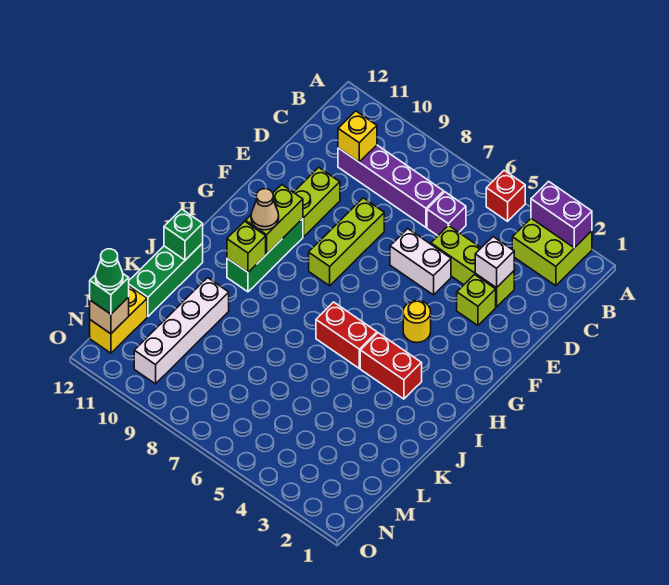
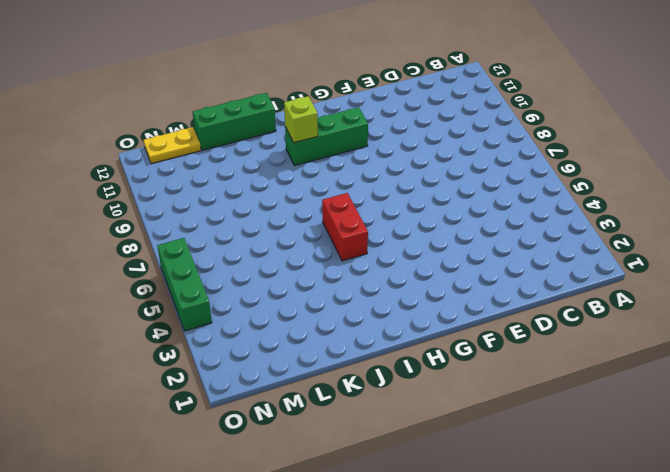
yellow 1x2 plate [144,127,201,164] -> yellow 1x2 brick [90,286,147,353]
green 1x3 brick [157,238,212,331] -> none
none -> lime 2x2 brick [512,218,592,286]
none -> red 1x1 brick [486,170,525,221]
none -> purple 1x1 brick [427,192,466,236]

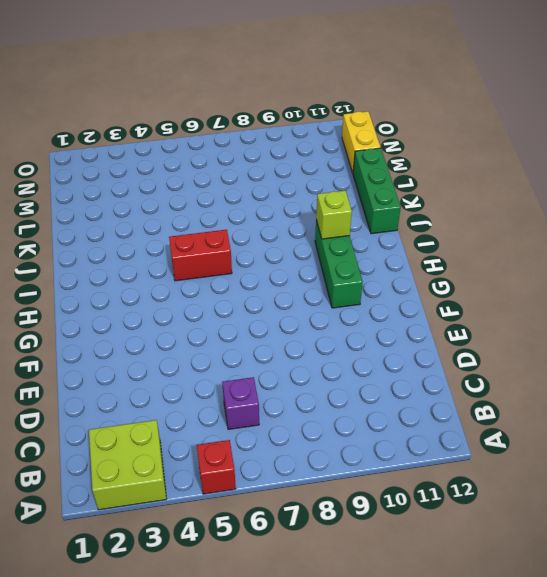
none -> purple 1x4 brick [338,145,444,227]
none -> lime 1x3 brick [431,225,514,307]
none -> lime 1x1 brick [457,275,496,325]

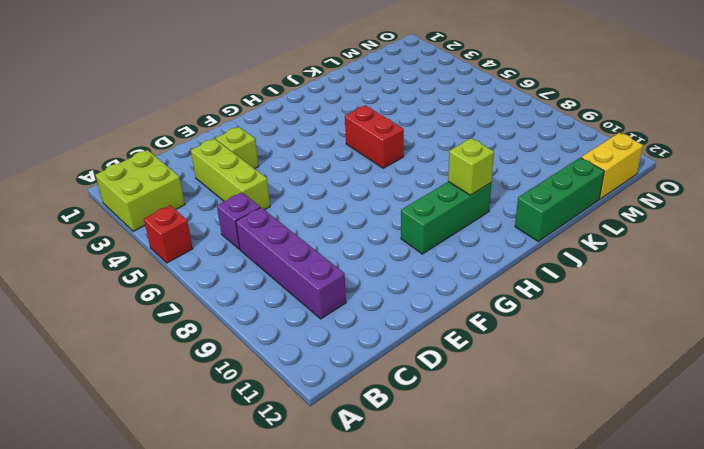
none -> white 1x2 brick [390,229,451,295]
none -> lime 1x3 brick [309,198,384,286]
none -> lime 1x2 brick [294,167,340,237]

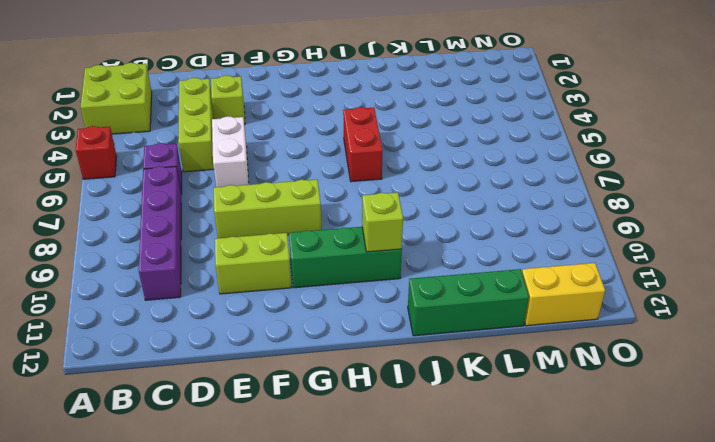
none -> yellow 1x1 round brick [403,300,431,343]
none -> red 1x2 brick [360,333,422,399]
none -> white 1x4 brick [134,278,229,384]

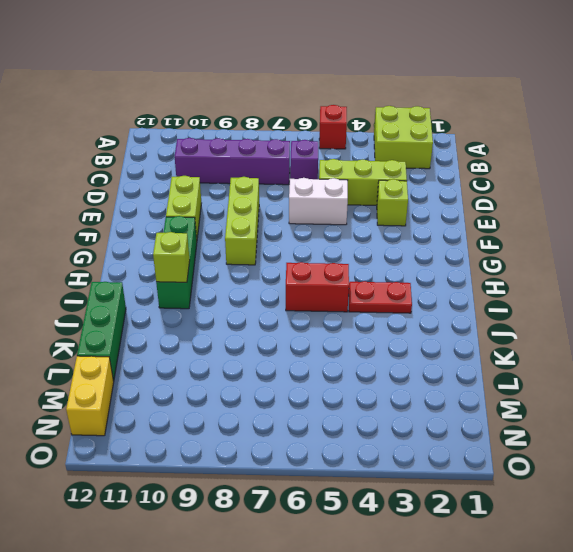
red 1x2 plate [349,281,412,313] -> red 1x2 brick [360,333,422,399]
none -> yellow 1x1 round brick [403,300,431,343]
none -> white 1x4 brick [134,278,229,384]
none -> purple 1x2 brick [531,181,592,248]

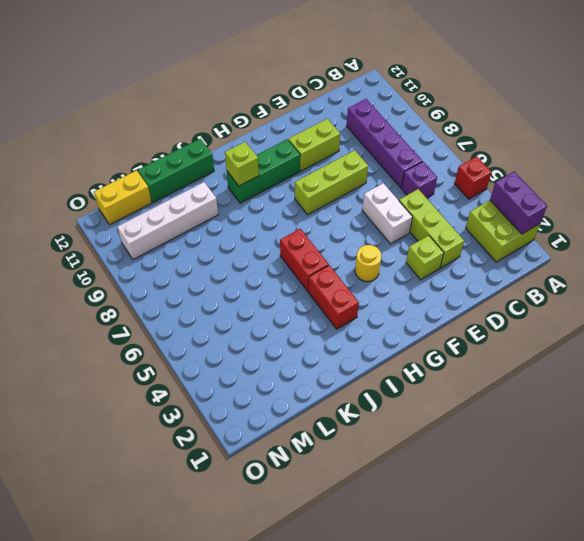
none -> yellow 1x1 brick [338,111,377,162]
none -> white 1x1 brick [475,237,514,288]
none -> lime 1x2 brick [245,185,303,254]

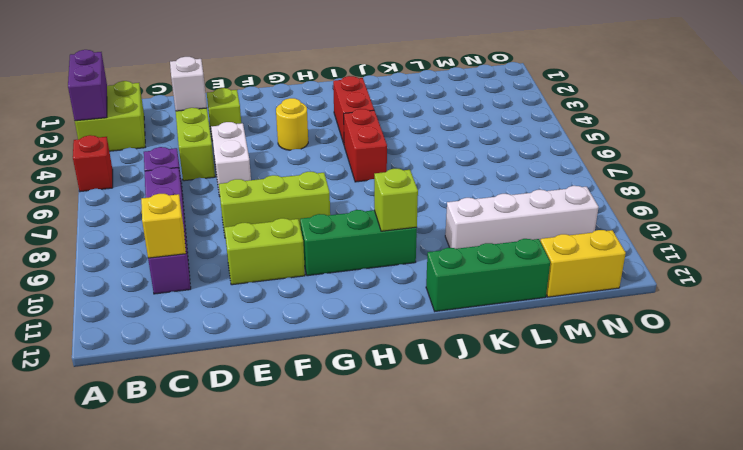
none -> lime 1x2 brick [245,185,303,254]
none -> green 1x1 brick [164,209,203,260]
none -> tan 1x1 brick [90,297,129,334]

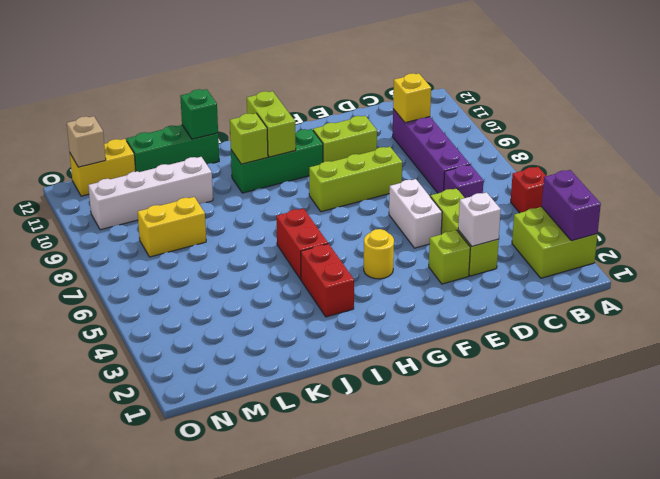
lime 1x2 brick [247,91,296,157] -> lime 1x2 brick turned to [245,185,303,254]
yellow 1x2 brick [138,197,206,257] -> none
none -> tan 1x1 cone [251,189,279,230]
none -> green 1x1 brick [90,274,129,314]
none -> green 1x1 cone [95,249,123,290]

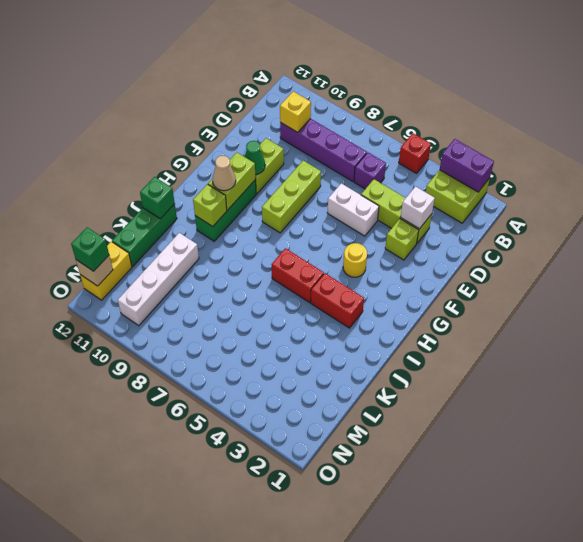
green 1x1 cone [245,141,265,175] -> green 1x1 cone moved to [95,249,123,290]

